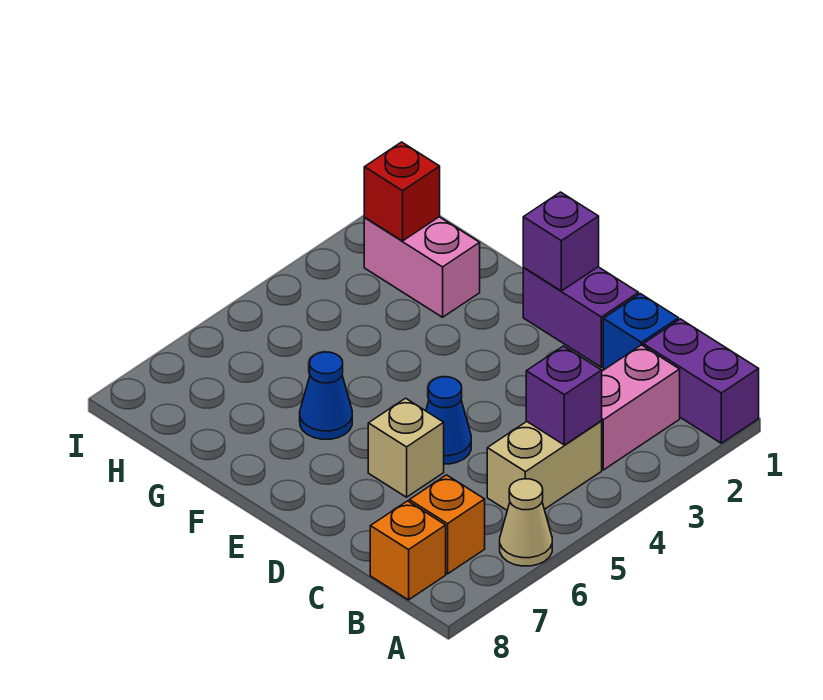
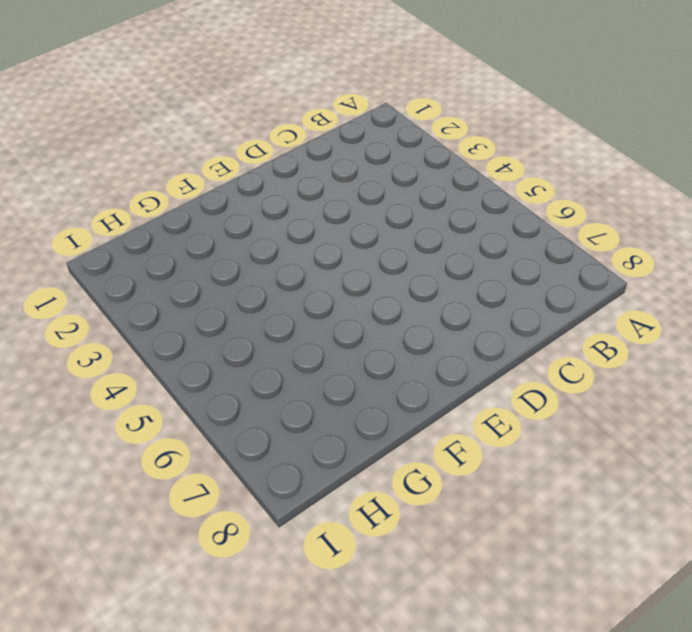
none -> purple 1x2 brick [643,319,759,443]
none -> tan 1x1 cone [500,479,552,566]
none -> pink 1x2 brick [602,345,680,470]

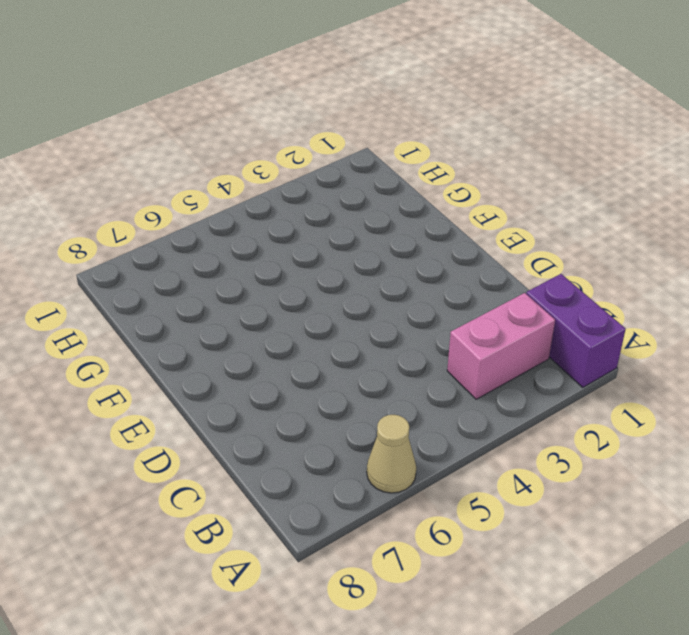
none -> tan 1x2 brick [487,421,602,510]
none -> orange 1x1 brick [409,475,485,574]
none -> orange 1x1 brick [370,501,446,600]

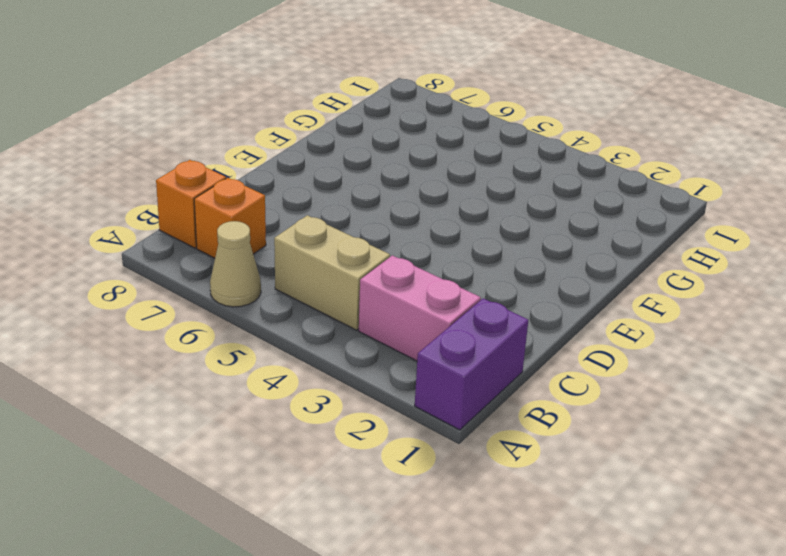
none -> blue 1x1 brick [603,294,679,369]
none -> purple 1x2 brick [523,267,639,367]
none -> blue 1x1 cone [426,377,471,464]

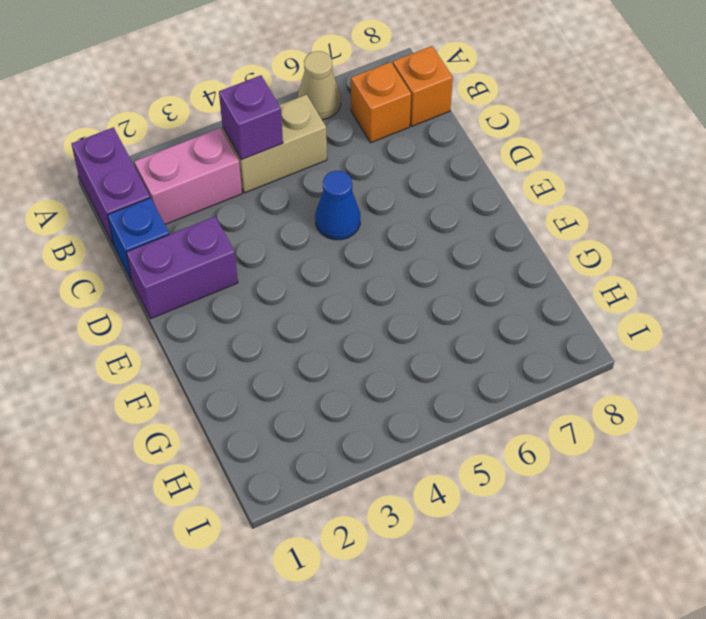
purple 1x2 brick [126,217,238,319] -> purple 1x2 brick turned to [523,267,639,367]
none -> tan 1x1 brick [368,398,444,497]
none -> blue 1x1 cone [300,352,352,439]
none -> pink 1x2 brick [364,217,480,317]

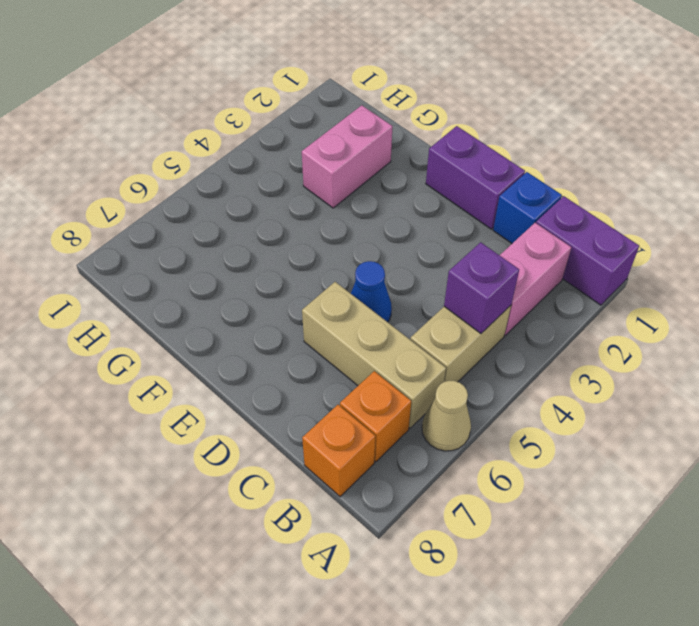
tan 1x3 brick [302,282,446,428] -> tan 1x1 brick [368,398,444,497]
pink 1x2 brick [302,105,393,208] -> pink 1x2 brick turned to [364,217,480,317]
none -> blue 1x1 cone [300,352,352,439]
none -> purple 1x1 brick [523,192,599,291]
none -> red 1x1 brick [364,142,440,241]

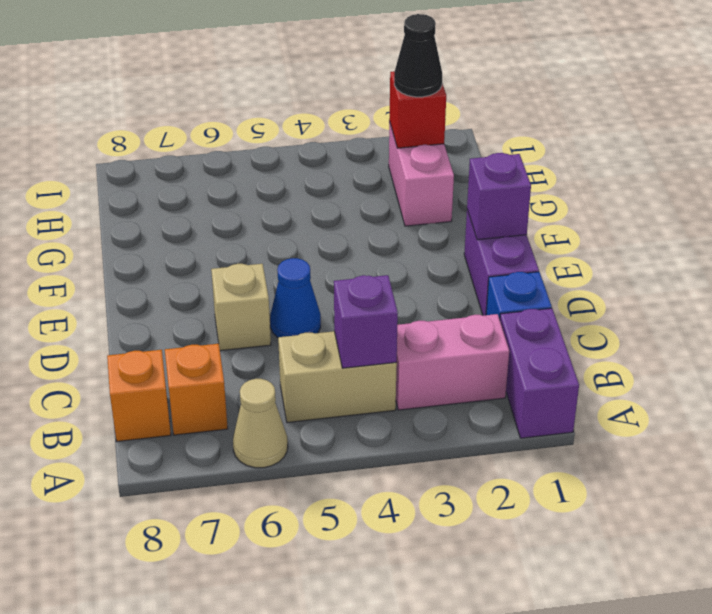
black 1x1 cone [394,14,442,97] -> none
none -> blue 1x1 cone [300,352,352,439]

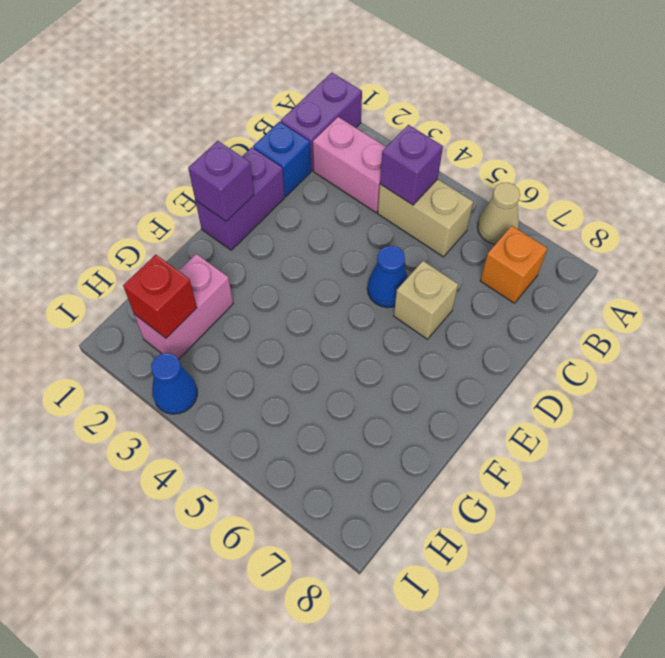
blue 1x1 cone [151,353,197,414] -> blue 1x1 cone moved to [300,352,352,439]
none -> orange 1x1 brick [370,501,446,600]

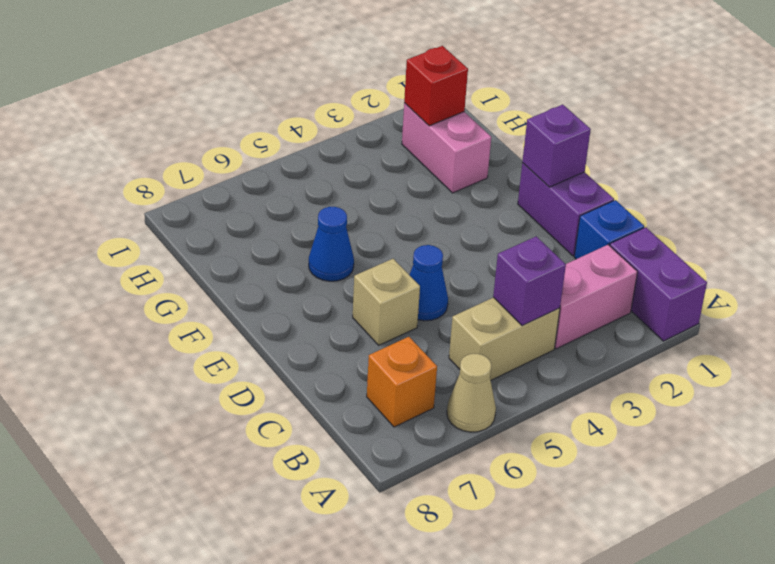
none -> orange 1x1 brick [370,501,446,600]

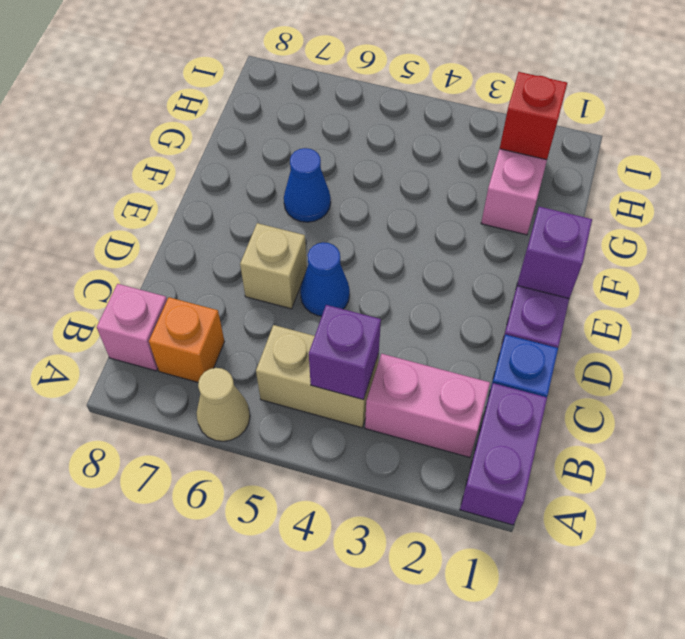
pink 1x1 brick [97,284,167,371] -> orange 1x1 brick [370,501,446,600]

